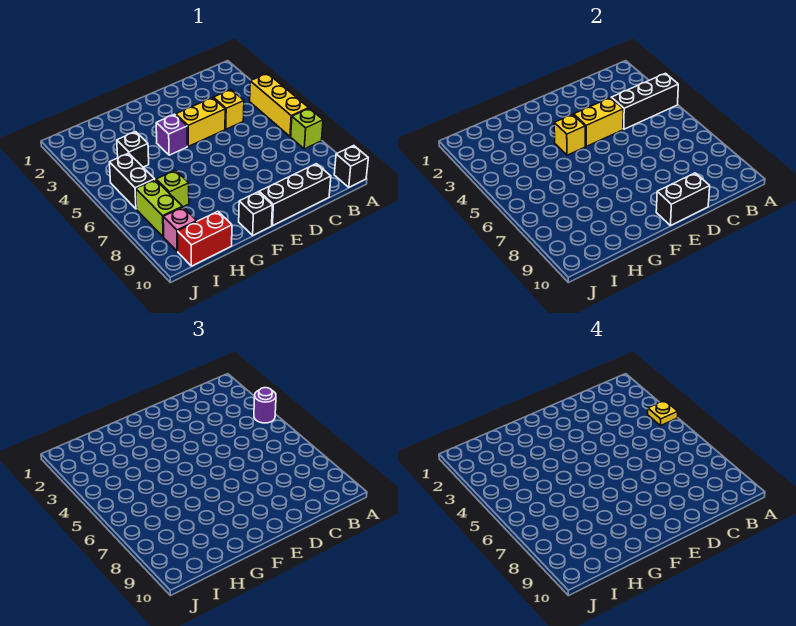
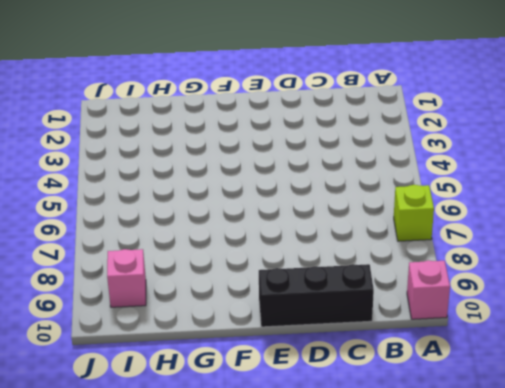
pink 1x1 brick [407,260,450,319] -> black 1x1 brick [334,146,368,187]
none -> yellow 1x3 brick [250,73,309,137]
none -> yellow 1x1 brick [213,90,244,129]
none -> yellow 1x2 brick [176,98,225,146]

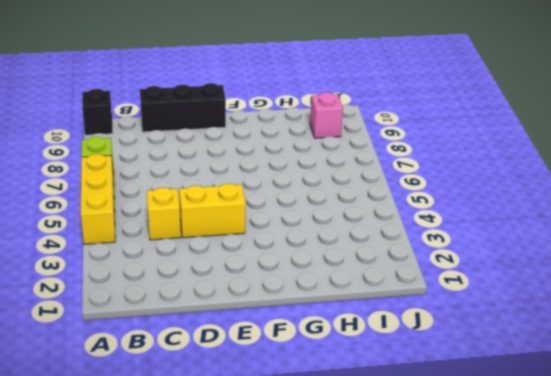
none -> purple 1x1 brick [156,114,187,155]
none -> black 1x1 brick [239,192,272,235]
none -> black 1x1 brick [117,132,149,167]

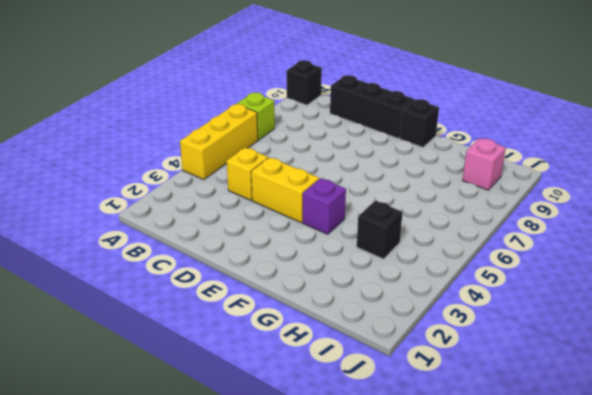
none -> lime 1x1 brick [156,170,189,207]
none -> red 1x2 brick [178,211,232,266]
none -> black 1x2 brick [109,153,155,209]

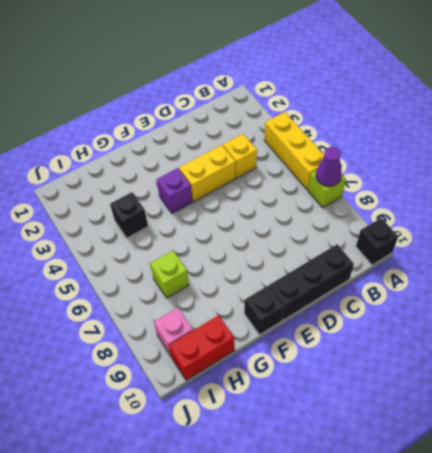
purple 1x1 cone [316,147,342,186] -> none
none -> black 1x2 brick [109,153,155,209]
none -> lime 1x2 brick [136,180,182,237]
none -> black 1x3 brick [611,73,678,129]

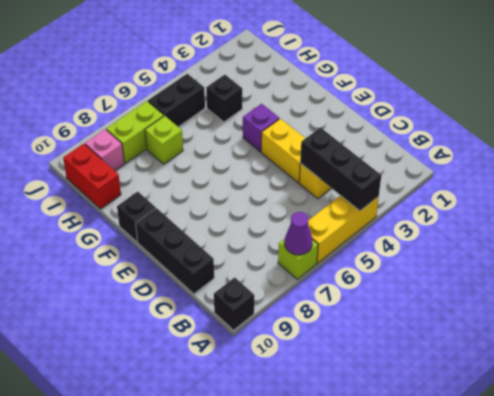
purple 1x1 cone [285,212,313,255] -> none
none -> yellow 1x2 brick [574,98,623,146]
none -> black 1x2 brick [656,173,710,226]
none -> yellow 1x1 brick [554,114,585,155]

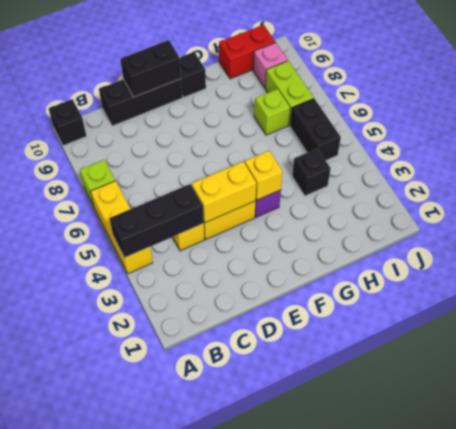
none -> purple 1x1 round brick [254,388,276,423]
none -> yellow 1x1 plate [648,401,678,426]

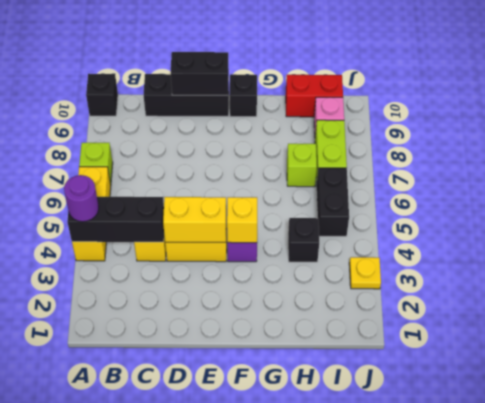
yellow 1x1 plate [349,257,381,289] -> yellow 1x1 plate moved to [648,401,678,426]

